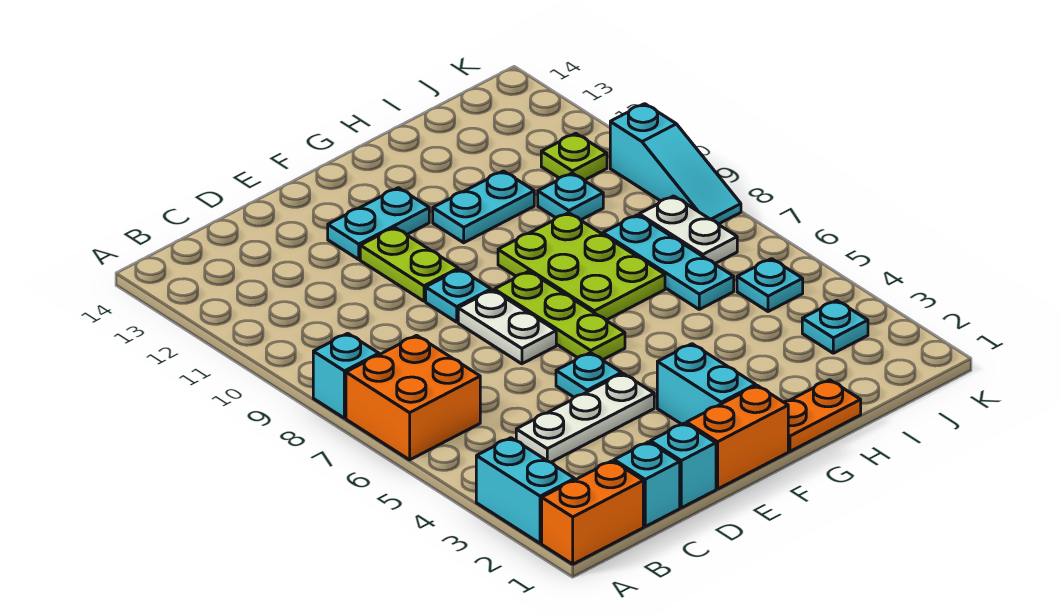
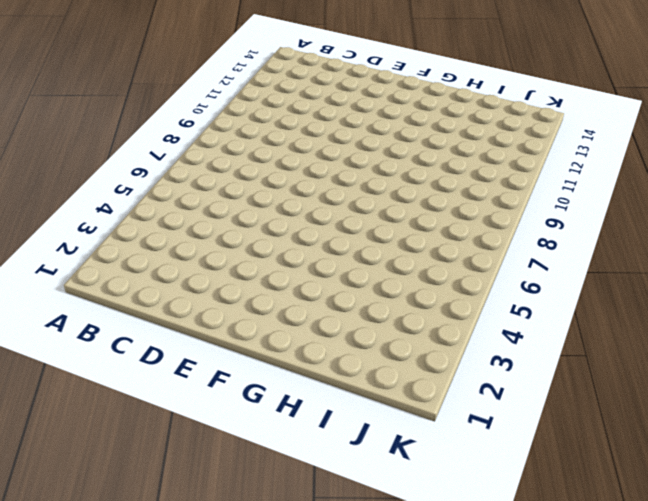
none -> orange 1x2 brick [542,461,643,564]
none -> cyan 1x2 brick [476,438,575,543]
none -> orange 2x2 brick [346,335,480,460]

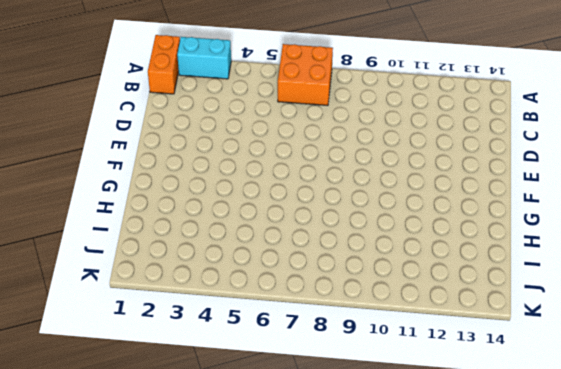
none -> cyan 1x1 brick [313,333,379,418]
none -> cyan 1x1 brick [614,442,680,526]
none -> white 1x3 plate [516,374,654,462]

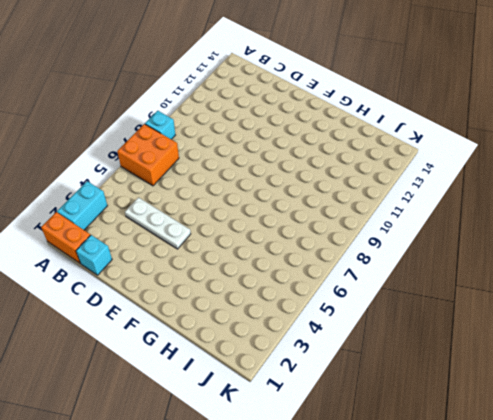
none -> cyan 1x1 brick [650,423,716,508]
none -> orange 1x2 brick [687,386,788,489]
none -> cyan 1x1 plate [556,353,622,397]

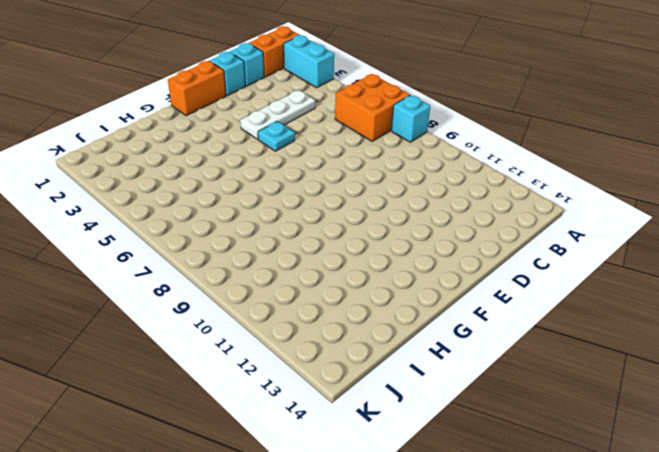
none -> white 1x2 plate [458,290,556,364]
none -> cyan 1x1 plate [426,269,491,322]
none -> lime 1x2 plate [360,227,458,301]

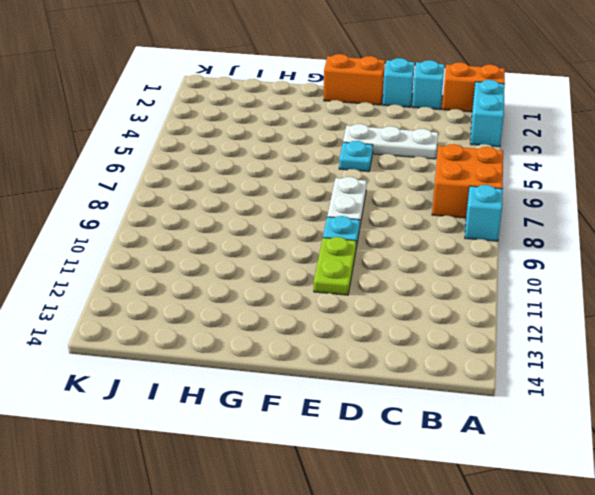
none -> cyan 1x2 plate [328,188,429,259]
none -> cyan 1x2 brick [657,344,756,424]
none -> lime 1x3 plate [494,271,625,360]

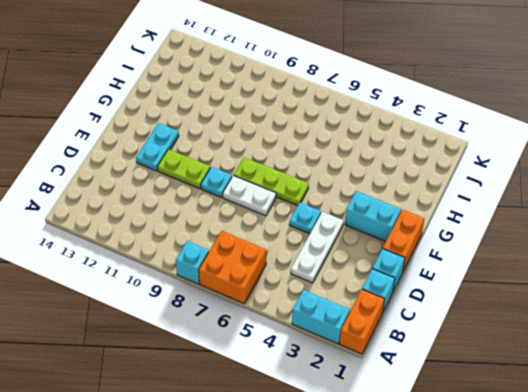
none -> orange 1x2 plate [784,380,861,451]
none -> lime 2x3 plate [498,213,665,320]
none -> cyan 1x2 plate [433,171,534,243]

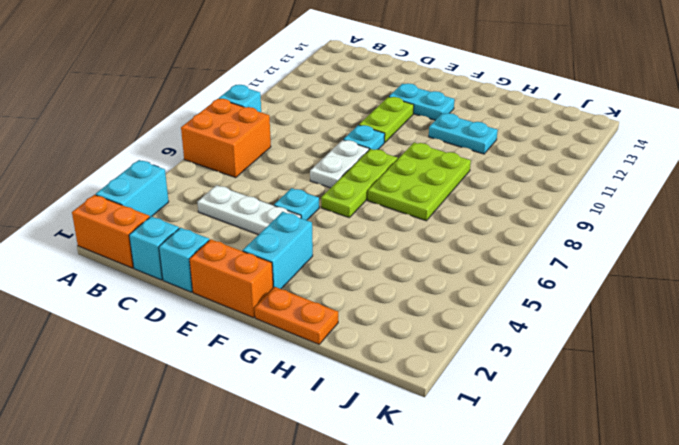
none -> cyan 1x3 plate [603,215,734,309]
none -> cyan 1x1 plate [538,173,603,220]
none -> cyan 1x1 plate [802,300,868,353]

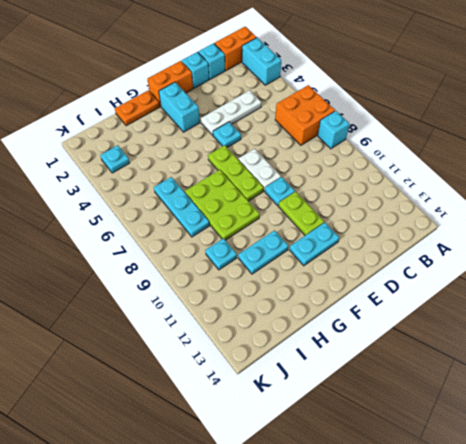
none -> cyan 1x1 plate [737,259,803,312]
none -> white 1x2 plate [639,196,737,264]
none -> lime 1x1 plate [541,133,607,180]

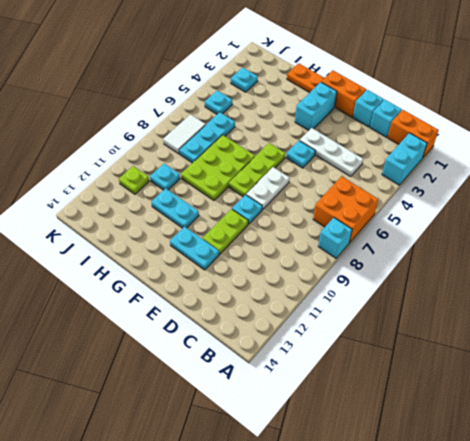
white 1x2 tile [163,115,206,154] -> white 1x2 plate [639,196,737,264]
none -> cyan 1x3 slope [610,104,741,224]

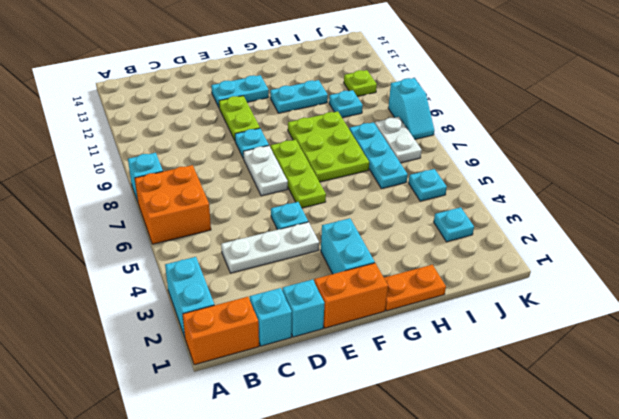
cyan 1x2 slope [388,78,434,139] -> cyan 1x3 slope [610,104,741,224]

